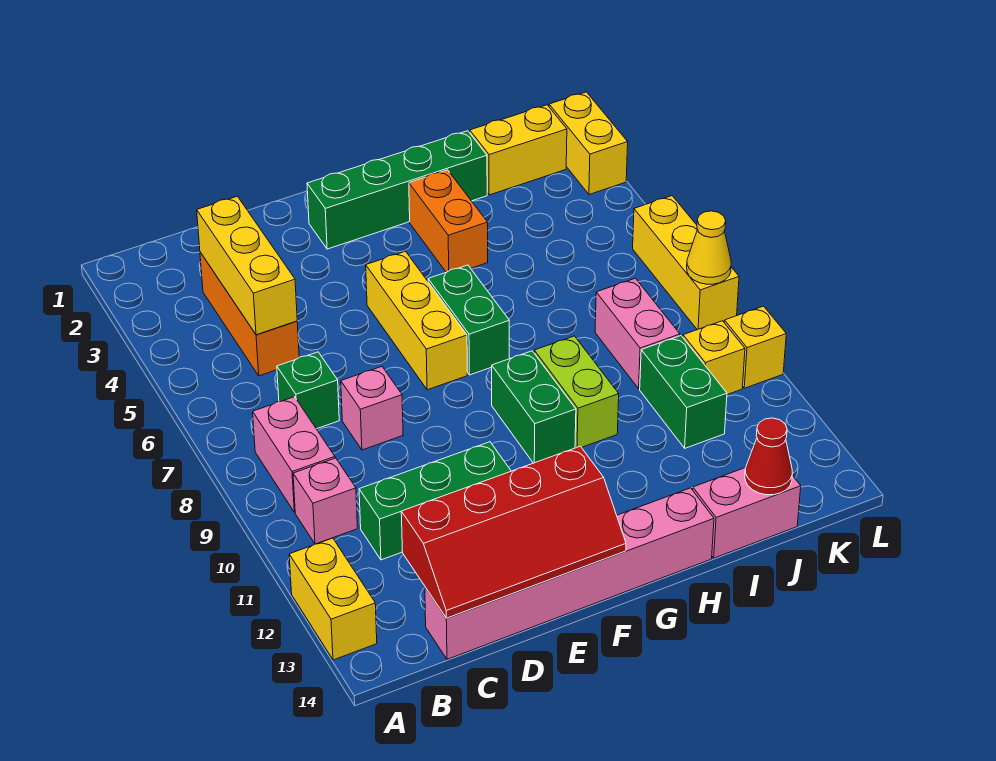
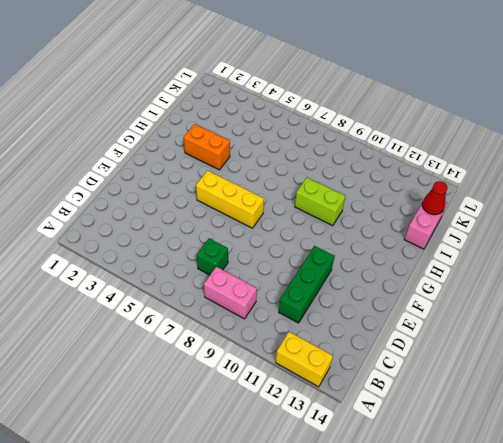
none -> pink 1x1 brick [293,458,358,544]
none -> orange 1x3 brick [200,252,299,376]
none -> pink 1x6 brick [425,488,714,659]

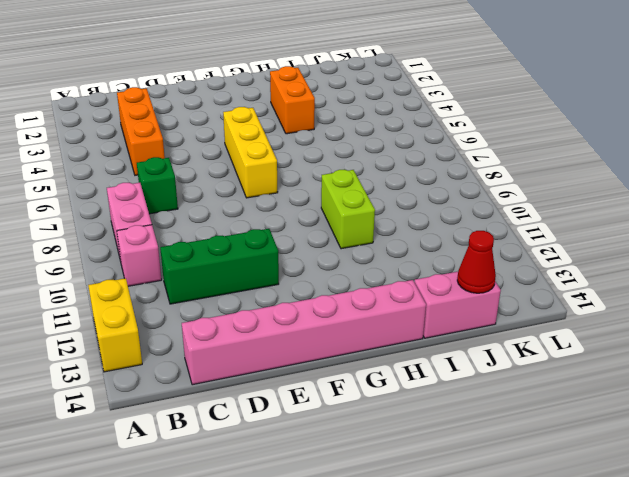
none -> pink 1x1 brick [341,367,403,450]
none -> green 1x4 brick [307,131,487,249]
none -> green 1x2 brick [428,265,509,375]

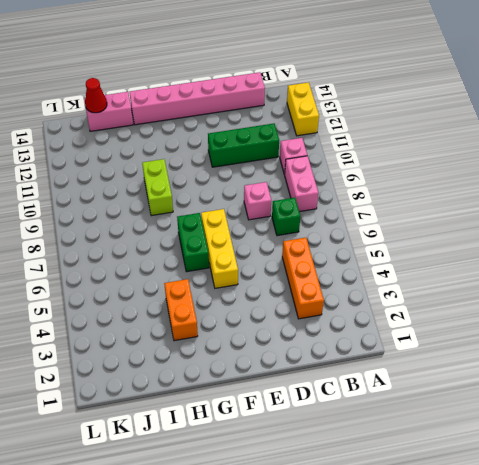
none -> green 1x4 brick [307,131,487,249]
none -> green 1x2 brick [492,351,576,463]
none -> yellow 1x2 brick [470,105,567,195]

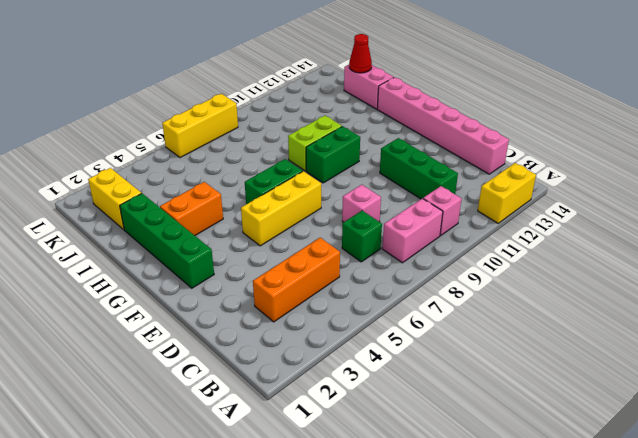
none -> pink 1x2 brick [595,278,680,389]
none -> green 1x2 brick [640,336,727,448]
none -> yellow 1x1 brick [683,321,745,395]

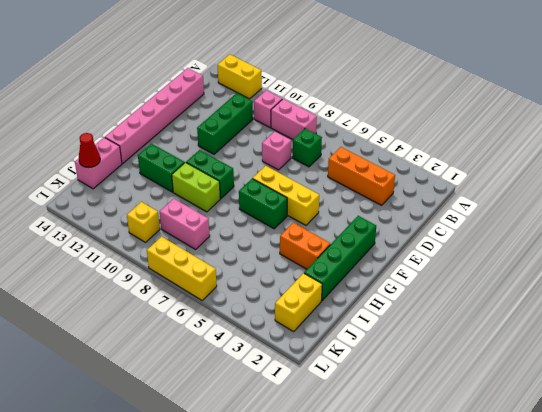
green 1x2 brick [138,144,185,192] -> green 1x2 brick moved to [640,336,727,448]
none -> yellow 1x2 brick [549,92,628,195]
none -> yellow 1x1 brick [724,306,786,388]
none -> yellow 1x3 brick [197,196,297,335]

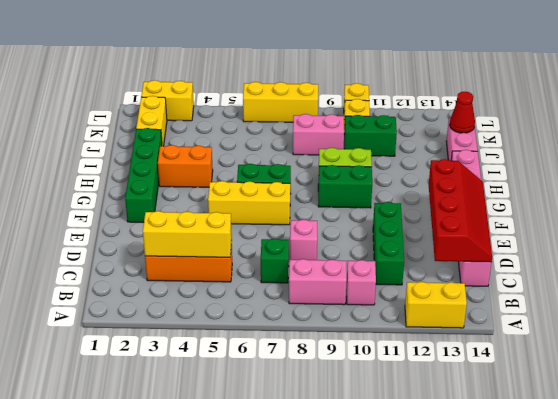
none -> yellow 1x1 cone [687,211,731,284]

